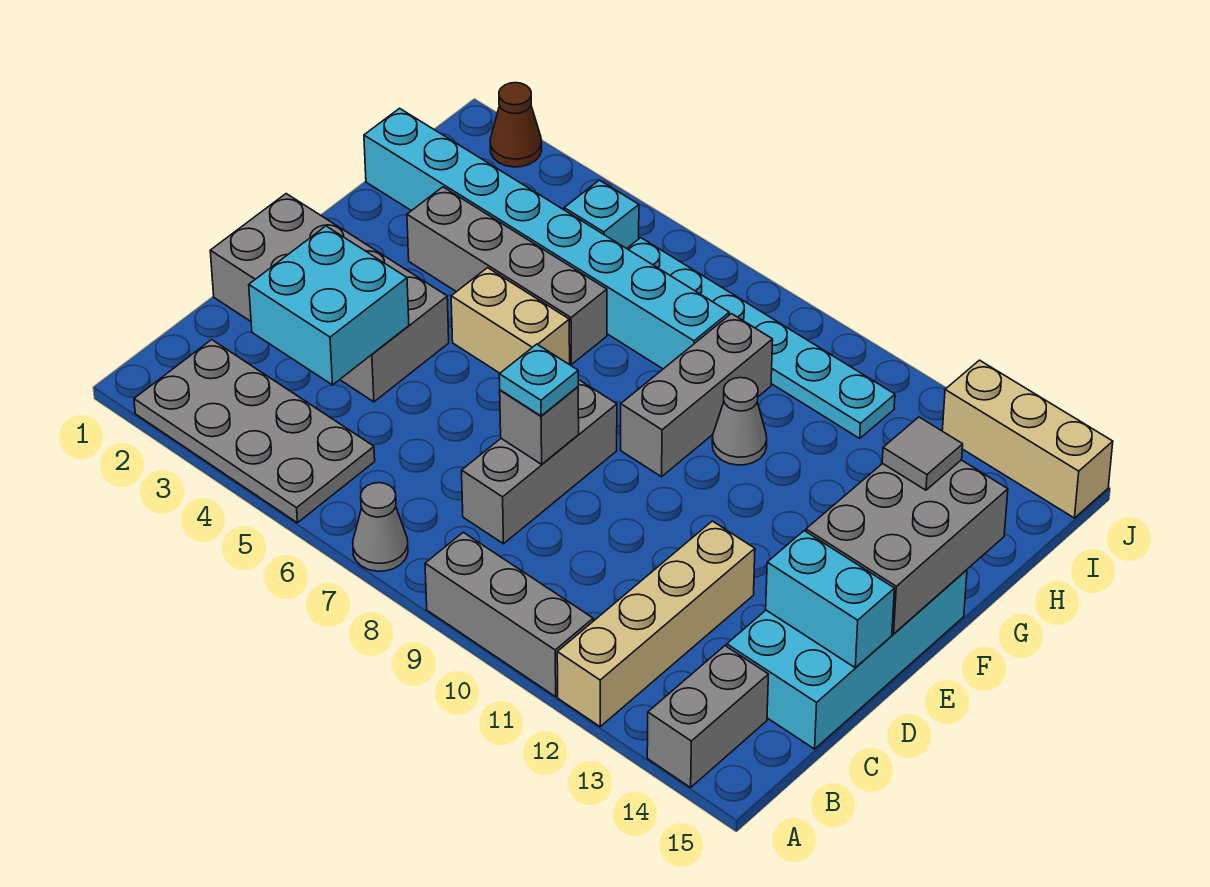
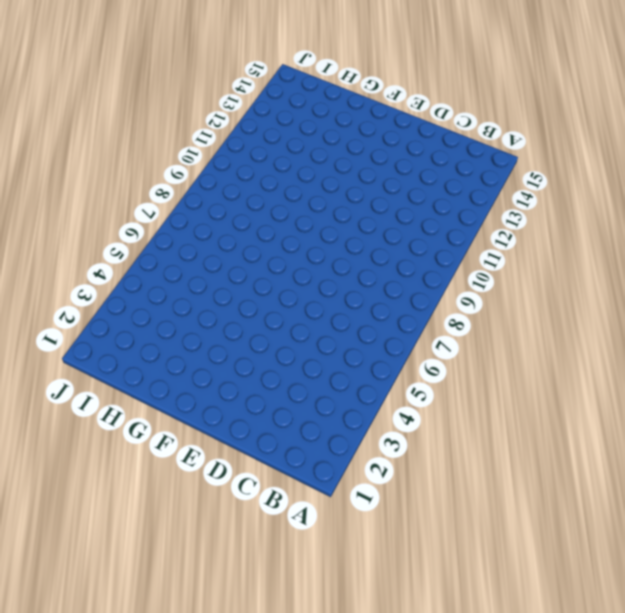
none -> grey 2x4 plate [134,340,375,523]
none -> grey 1x1 cone [353,483,408,571]
none -> grey 1x3 brick [425,532,593,697]

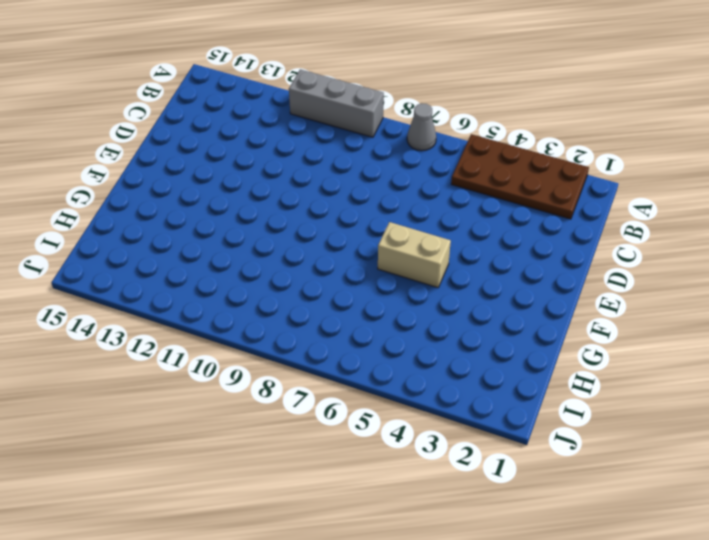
brown 2x4 plate [451,134,589,219] -> grey 2x4 plate [134,340,375,523]
none -> tan 1x4 brick [557,521,755,727]
none -> grey 1x2 brick [647,646,769,787]
none -> grey 1x3 brick [462,379,617,544]

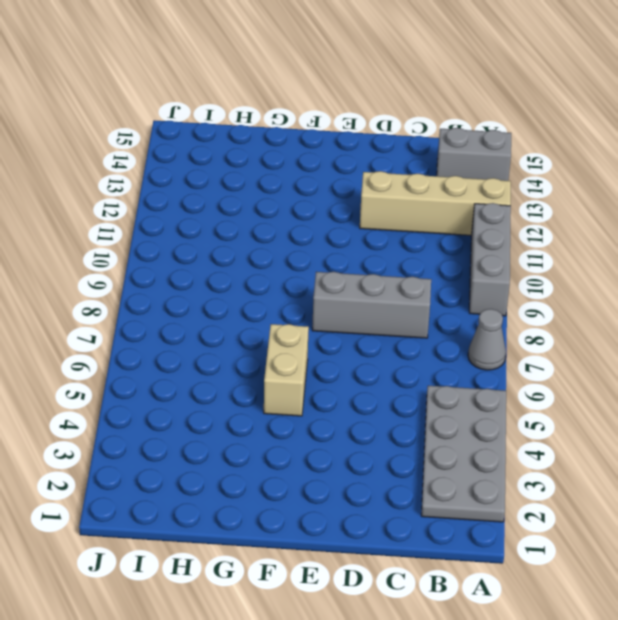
none -> cyan 2x4 brick [727,570,967,749]
none -> grey 2x4 brick [210,194,449,402]
none -> grey 1x3 brick [621,314,773,477]

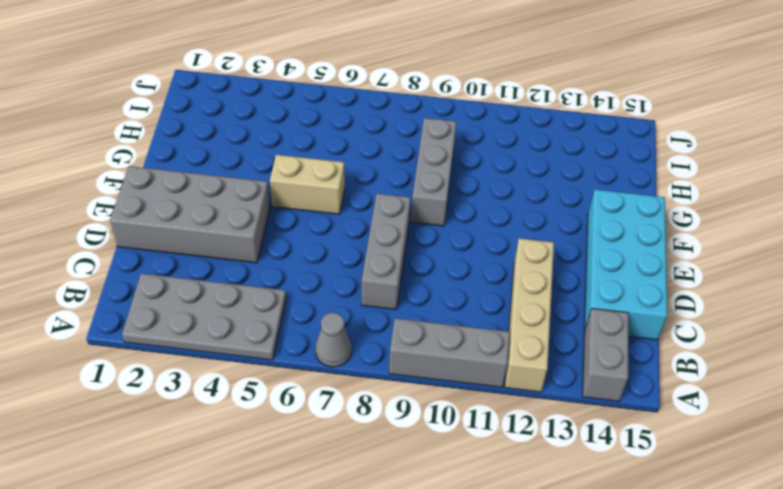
none -> grey 1x4 brick [407,187,607,364]
none -> grey 1x1 cone [712,378,767,465]
none -> cyan 1x8 brick [364,108,729,369]

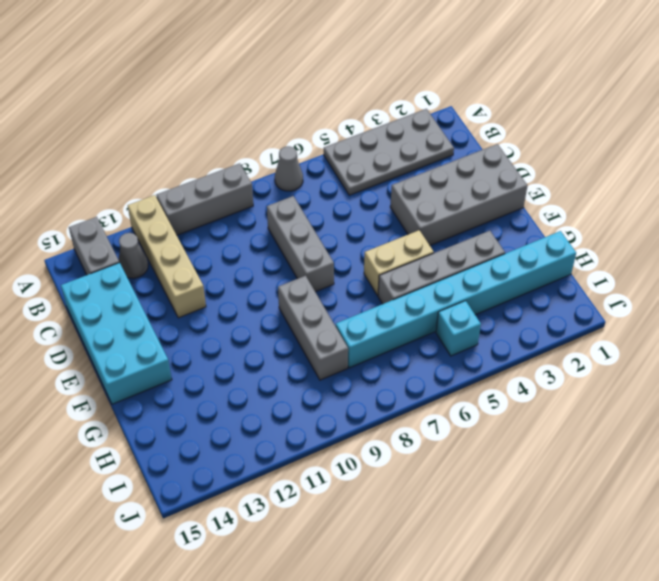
grey 1x1 cone [118,233,148,278] -> grey 1x1 cone moved to [712,378,767,465]
none -> cyan 1x6 plate [627,238,895,438]
none -> brown 1x1 cone [490,83,542,167]
none -> tan 1x3 brick [942,360,1113,518]

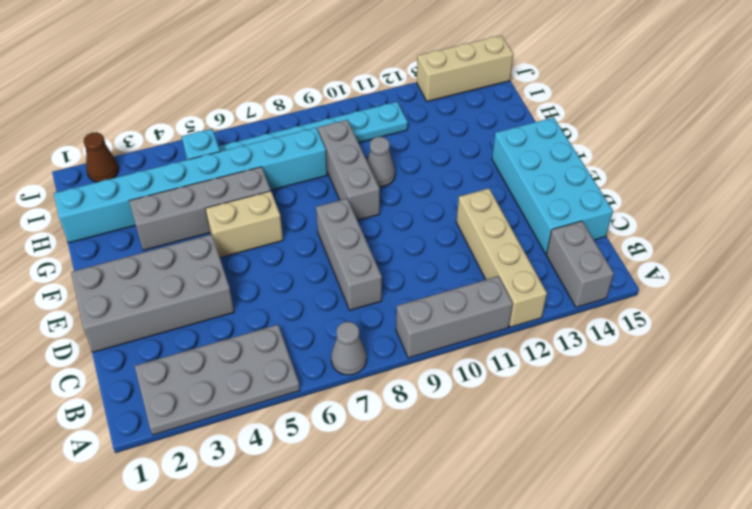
none -> cyan 2x2 brick [249,226,409,385]
none -> grey 1x1 brick [500,387,579,464]
none -> cyan 1x2 brick [766,531,895,668]

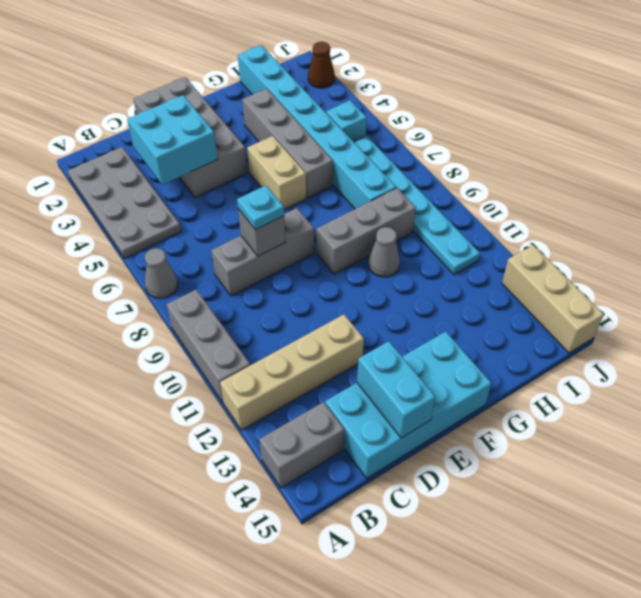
none -> grey 2x3 brick [806,460,1008,634]
none -> grey 1x1 tile [882,417,963,490]

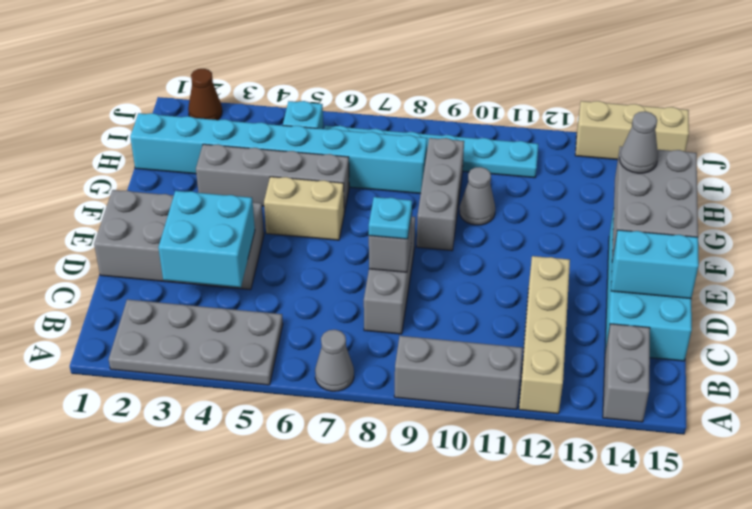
grey 1x1 cone [620,112,658,173] -> grey 1x1 tile [882,417,963,490]

